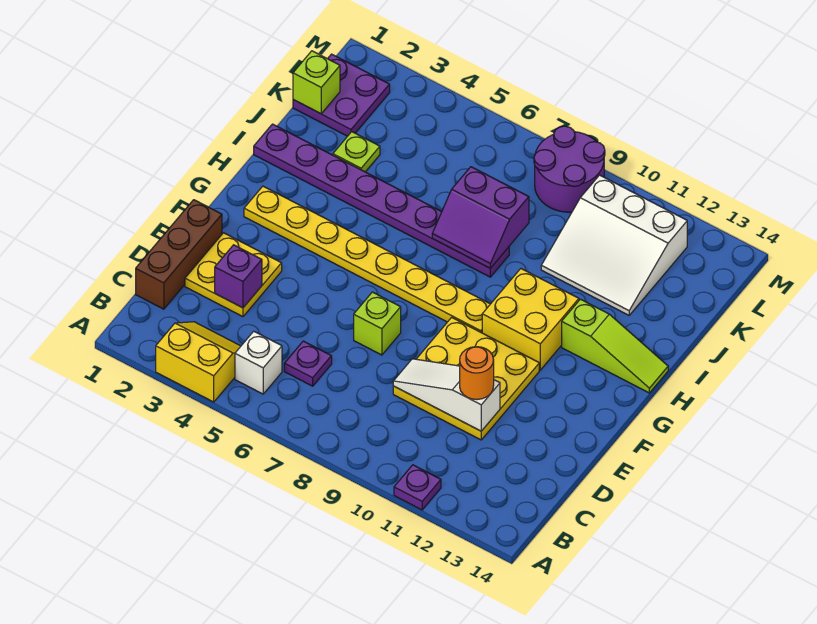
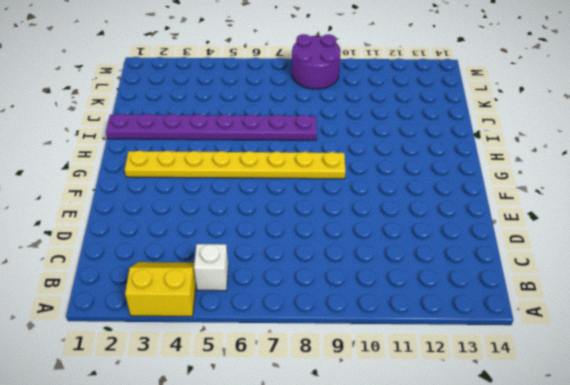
none -> purple 1x1 plate [394,465,441,510]
none -> brown 1x3 brick [136,200,222,309]
none -> purple 1x1 plate [284,341,332,386]

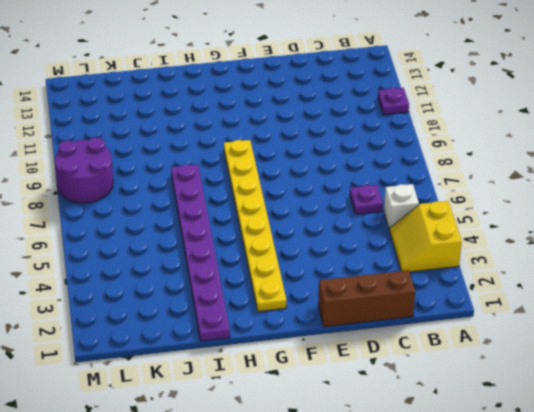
none -> yellow 2x2 plate [185,233,282,317]
none -> yellow 3x3 plate [393,317,539,440]
none -> lime 1x1 brick [354,292,401,355]

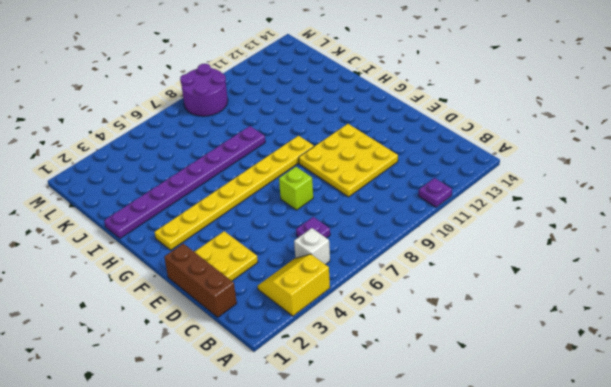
none -> yellow 2x2 brick [482,269,579,370]
none -> lime 1x3 slope [562,299,668,393]
none -> lime 1x1 plate [333,132,380,172]

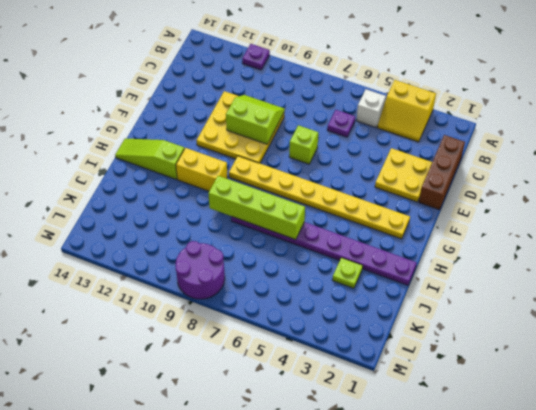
lime 2x2 slope [226,95,285,144] -> white 1x3 slope [393,359,500,431]
yellow 1x2 brick [176,148,228,191] -> yellow 2x2 brick [482,269,579,370]
lime 1x4 brick [208,176,305,240] -> purple 2x2 slope [432,167,529,268]
none -> white 3x3 slope [541,175,687,315]
none -> purple 2x2 plate [293,54,390,136]
none -> purple 1x1 brick [215,245,262,308]

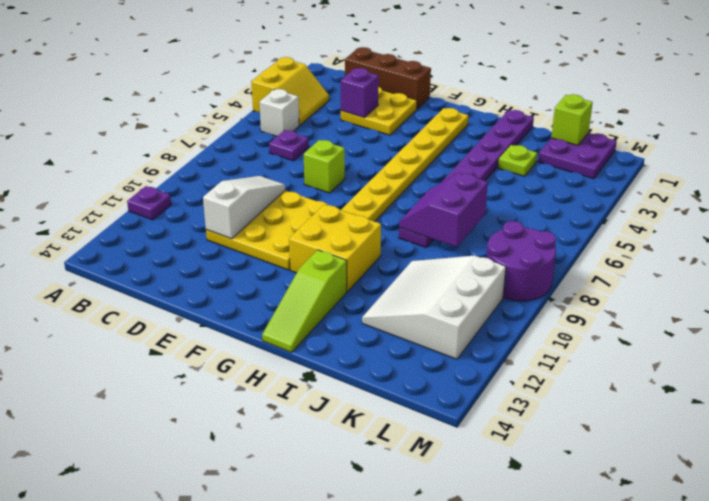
none -> orange 1x1 round brick [460,346,494,400]

